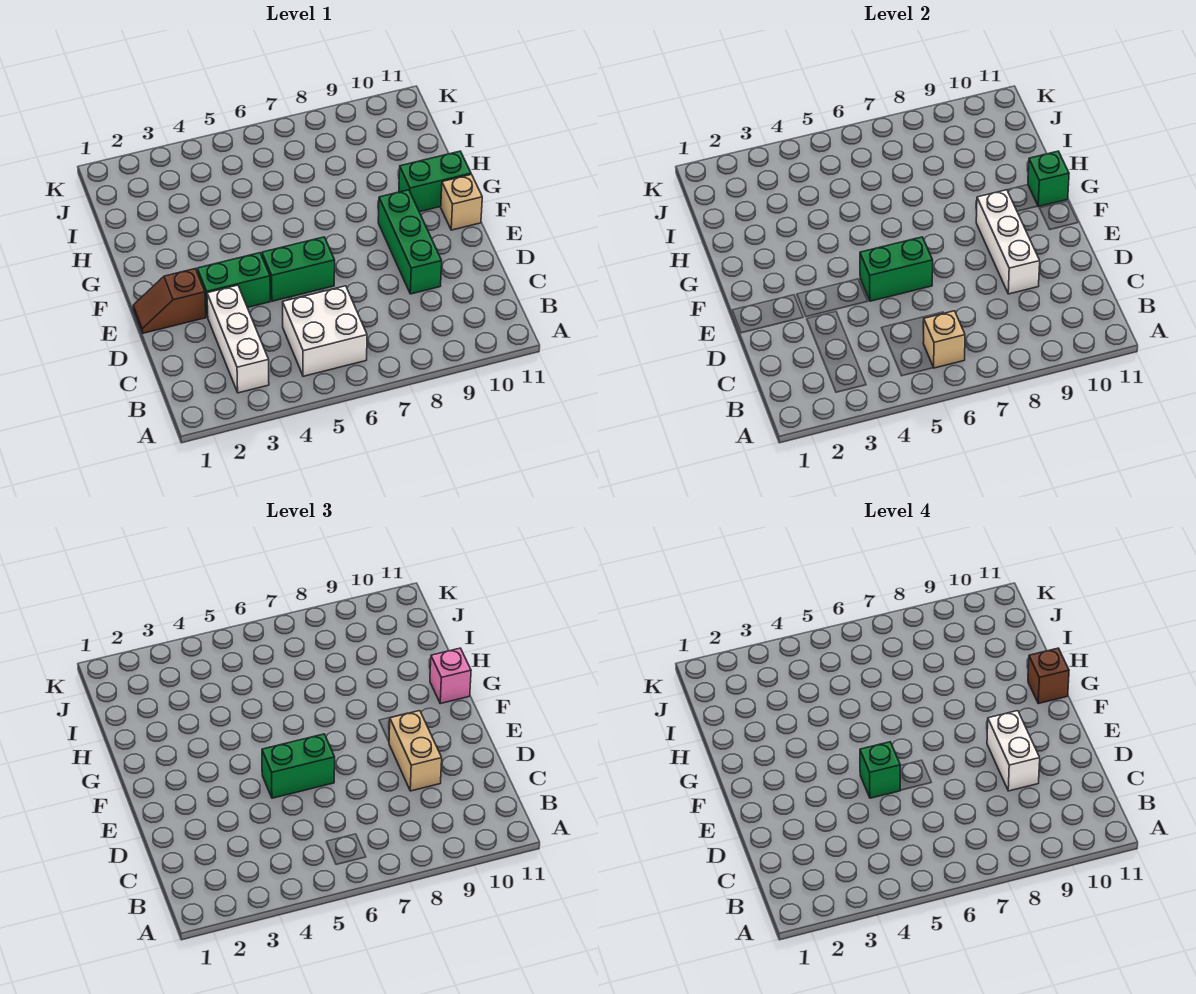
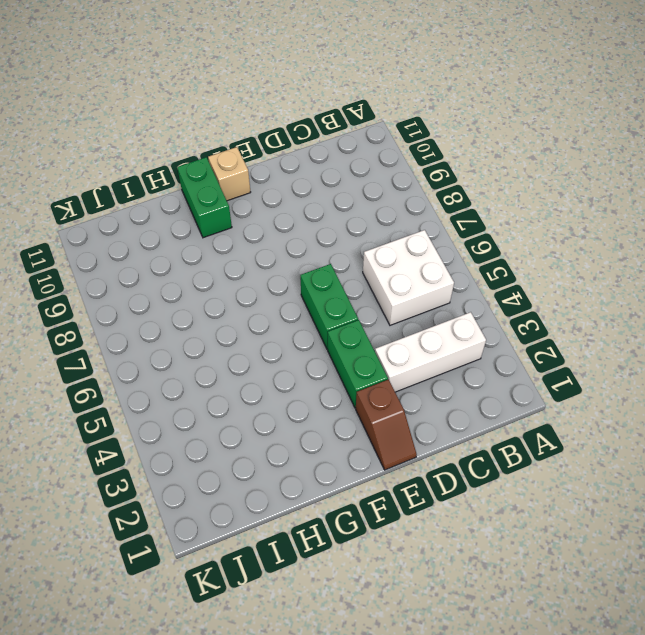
none -> green 1x3 brick [378,190,442,294]
none -> tan 1x1 brick [923,311,965,368]
none -> white 1x3 brick [976,190,1040,294]

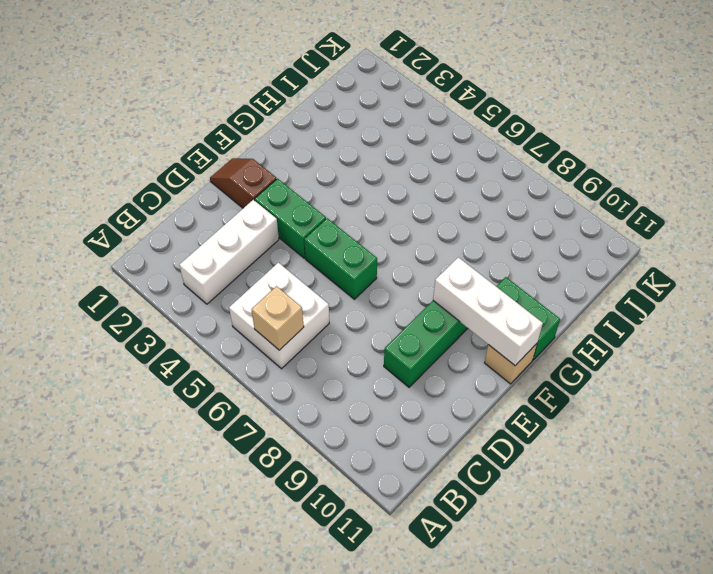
white 1x3 brick [433,257,543,366] -> white 1x3 brick turned to [976,190,1040,294]
none -> green 1x2 brick [860,237,933,301]
none -> green 1x1 brick [1028,151,1069,207]
none -> tan 1x2 brick [389,711,442,791]

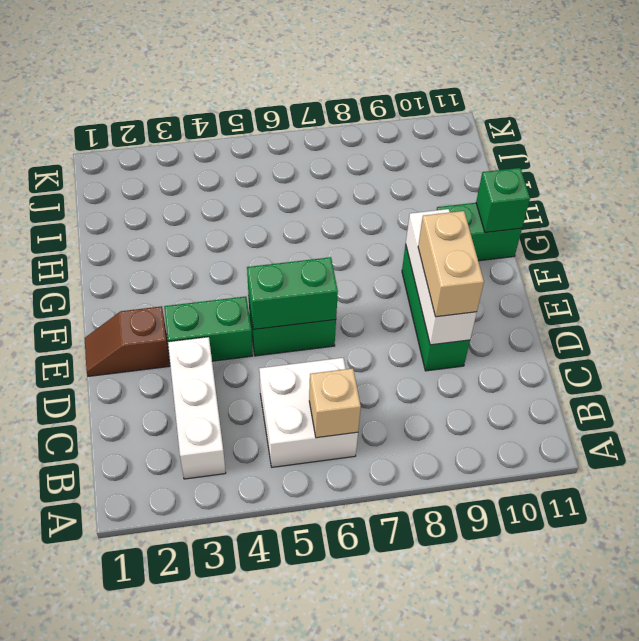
none -> tan 1x1 brick [441,175,482,230]
none -> green 1x2 brick [262,734,335,798]
none -> pink 1x1 brick [430,648,471,704]

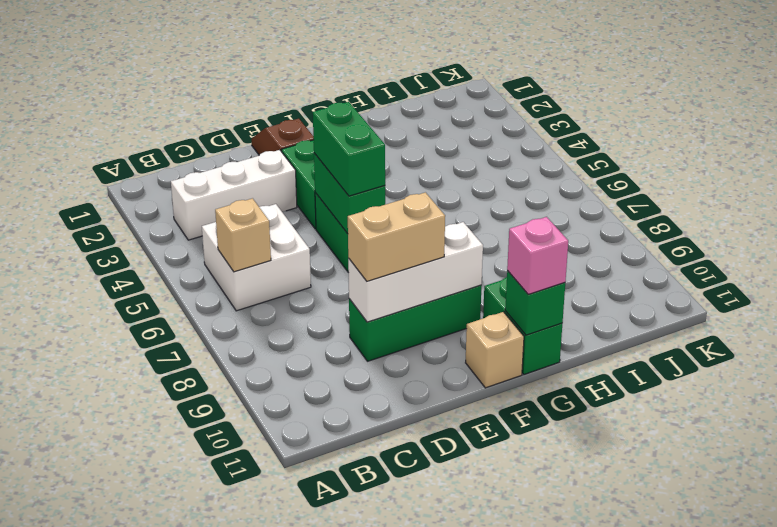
none -> white 1x2 brick [987,711,1040,791]
none -> green 1x1 brick [860,742,900,798]
none -> brown 1x1 brick [1028,648,1069,704]

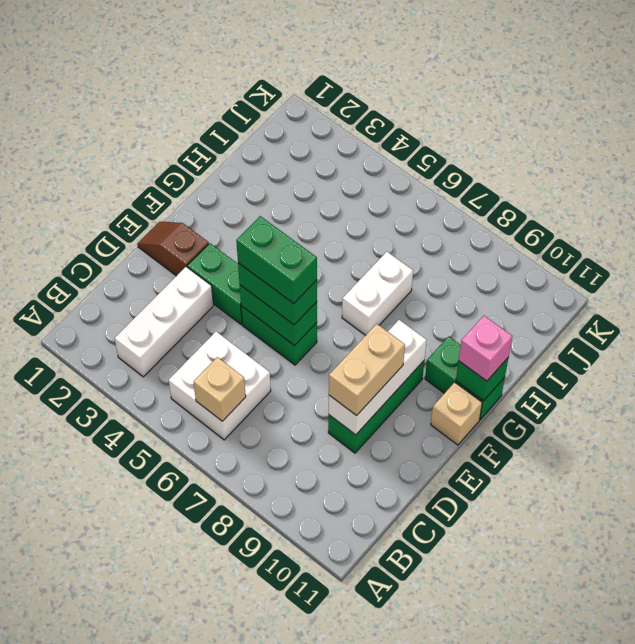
green 1x2 brick [236,216,317,304] -> green 1x1 brick [860,742,900,798]
white 1x2 brick [342,252,413,335] -> white 1x2 brick moved to [987,711,1040,791]
none -> brown 1x1 brick [1028,648,1069,704]

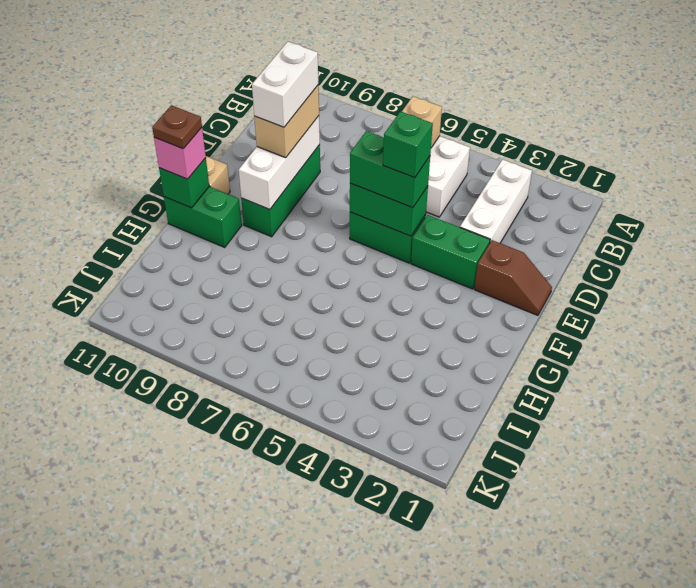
brown 1x1 plate [152,105,202,149] -> brown 1x1 brick [1028,648,1069,704]

